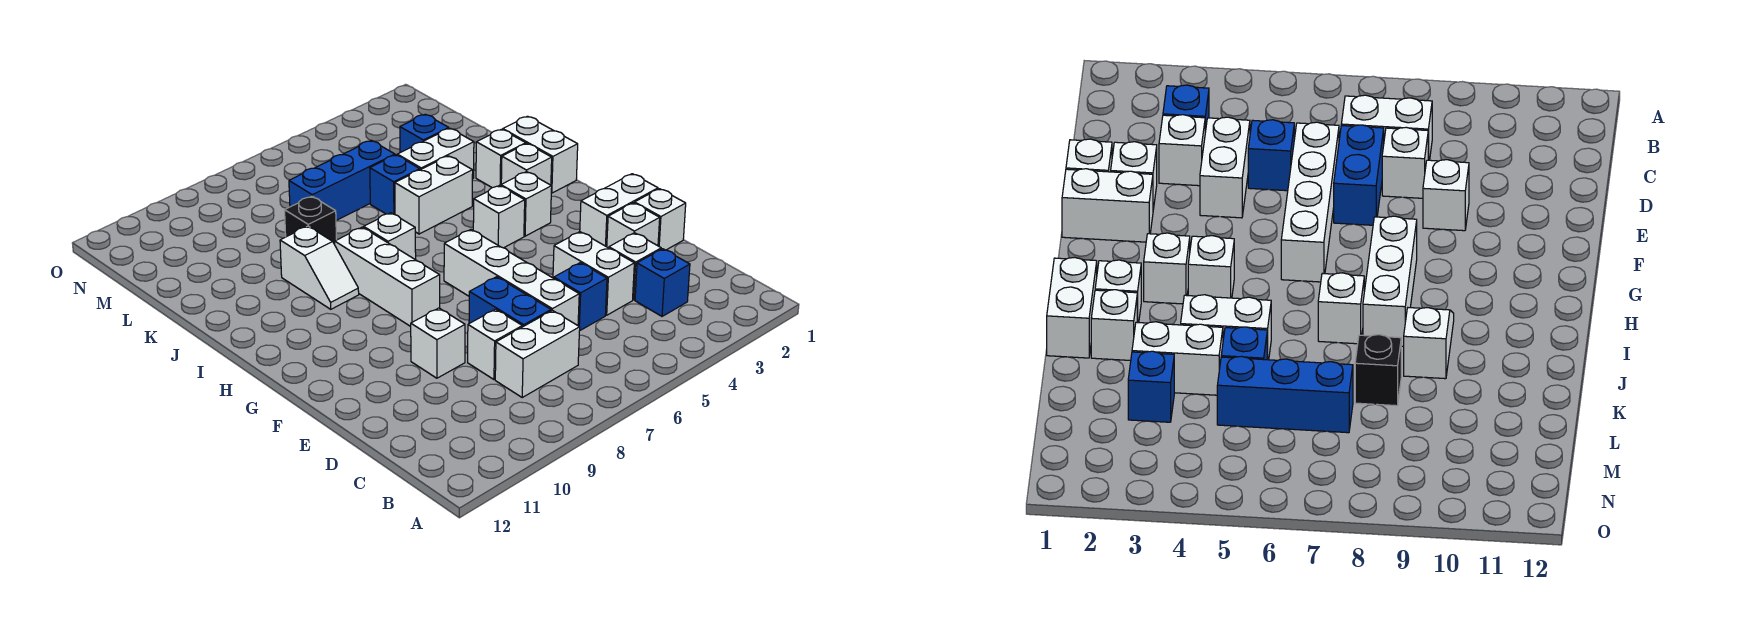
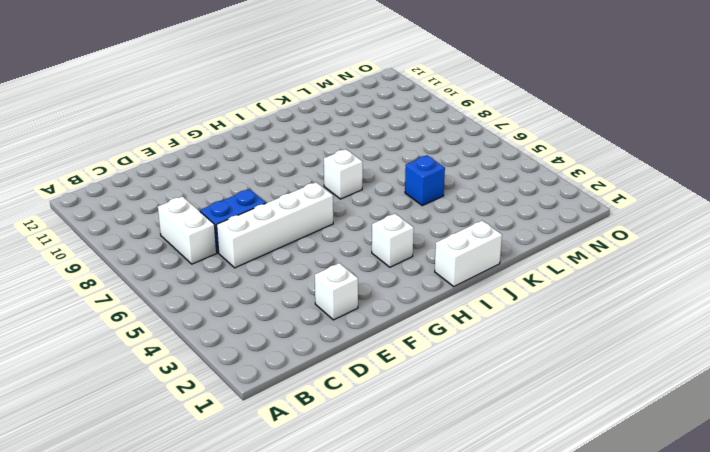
none -> blue 1x1 brick [635,249,690,316]
none -> white 1x1 brick [609,233,661,300]
none -> white 1x2 brick [553,232,634,315]

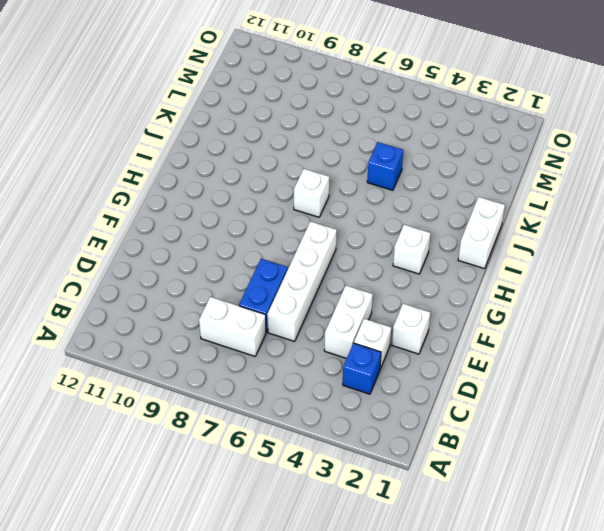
none -> blue 1x1 brick [554,263,607,330]
none -> white 1x1 brick [468,309,522,379]
none -> white 1x1 brick [635,189,686,250]

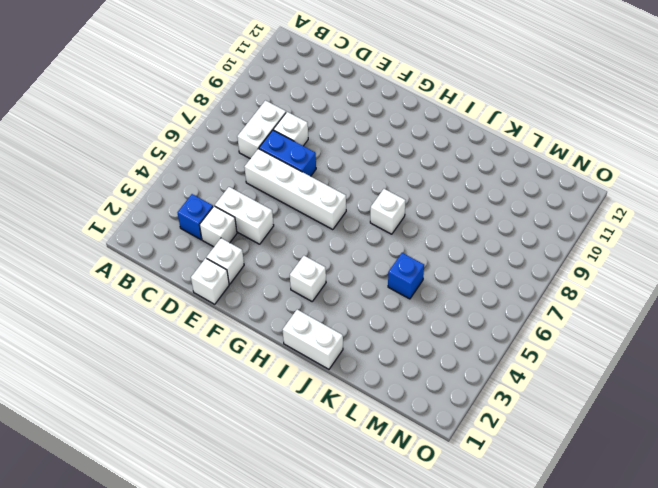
none -> blue 1x1 brick [554,263,607,330]
none -> white 1x1 brick [411,308,465,378]
none -> white 1x2 brick [580,174,658,247]

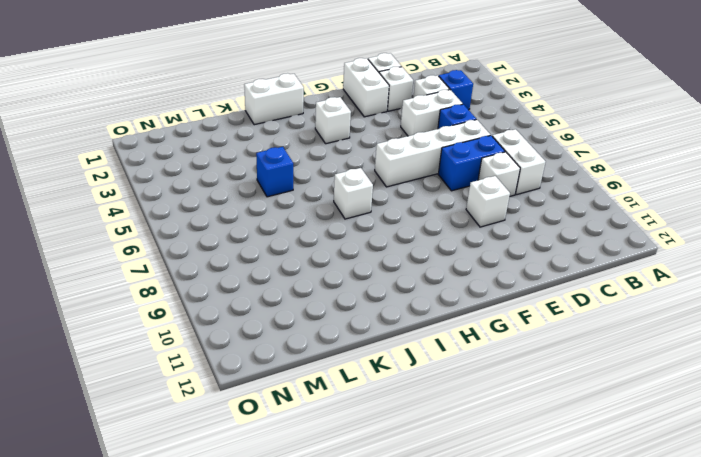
none -> white 1x3 brick [335,227,440,326]
none -> white 1x1 brick [473,185,525,248]
none -> white 1x1 brick [501,144,552,185]

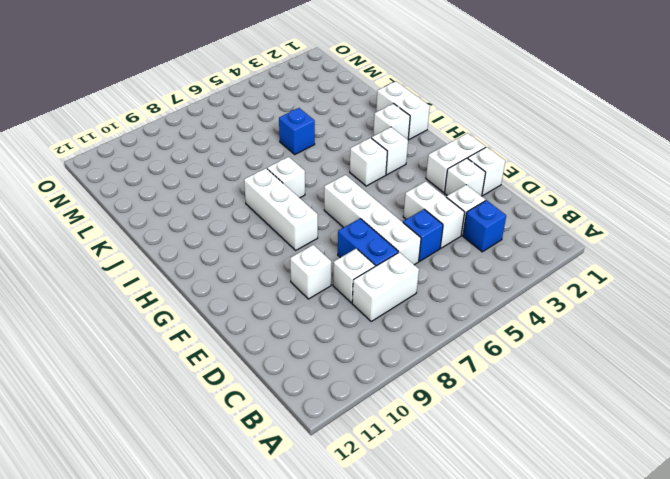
none -> white 1x2 slope [280,226,359,309]
none -> white 1x1 brick [476,129,526,188]
none -> white 1x2 brick [395,156,473,234]

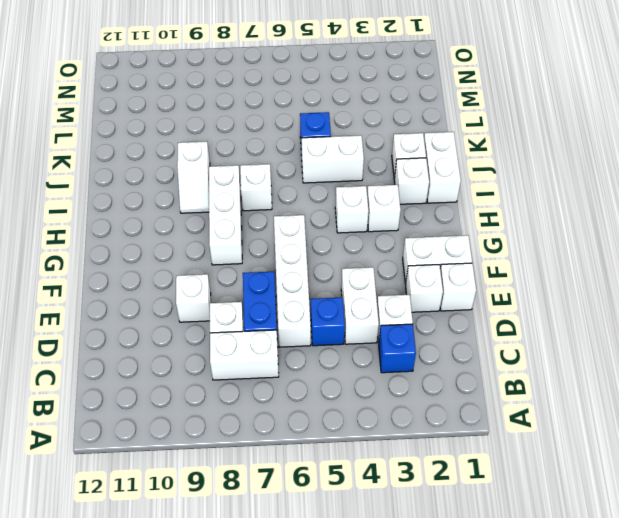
none -> white 1x2 brick [397,128,474,179]
none -> black 1x1 brick [285,196,337,244]
none -> blue 1x1 brick [400,114,449,153]

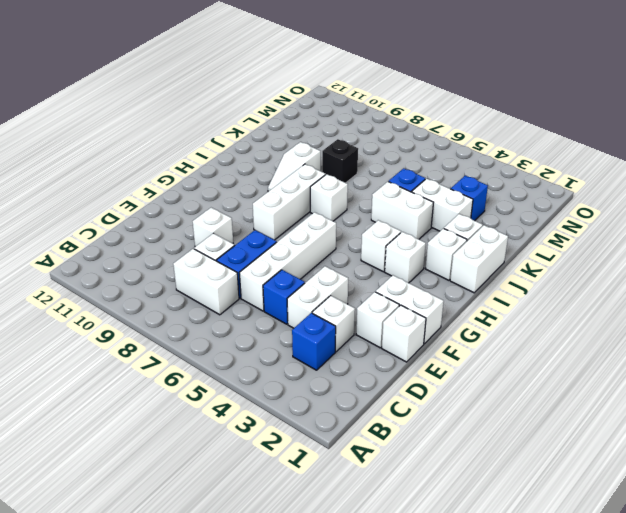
none -> blue 1x3 brick [289,140,395,220]

